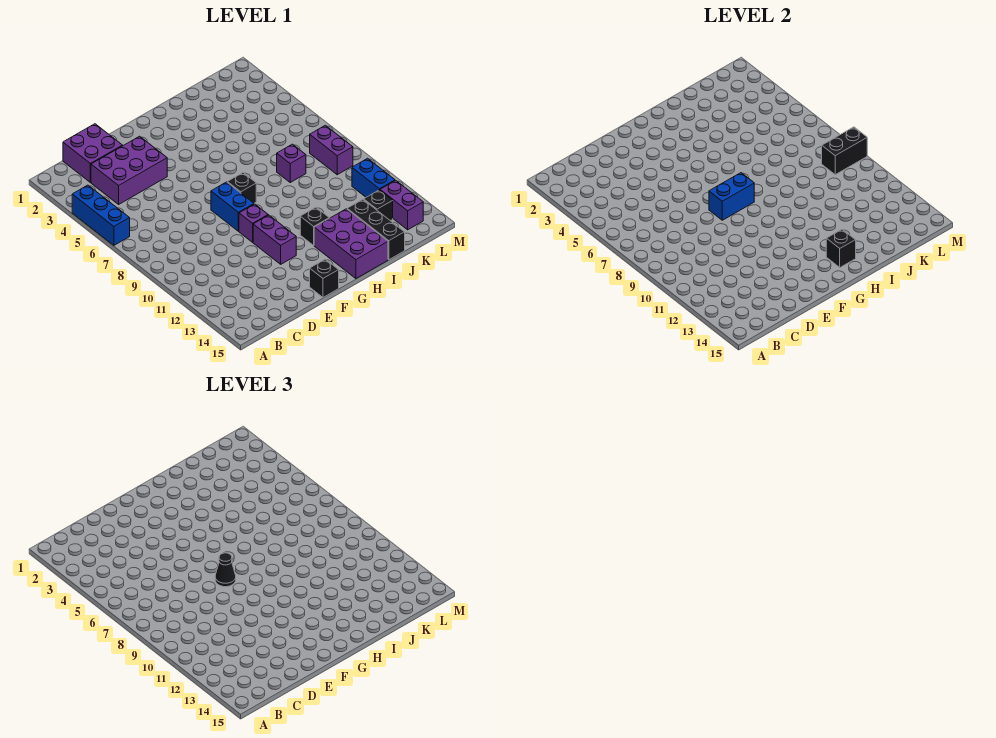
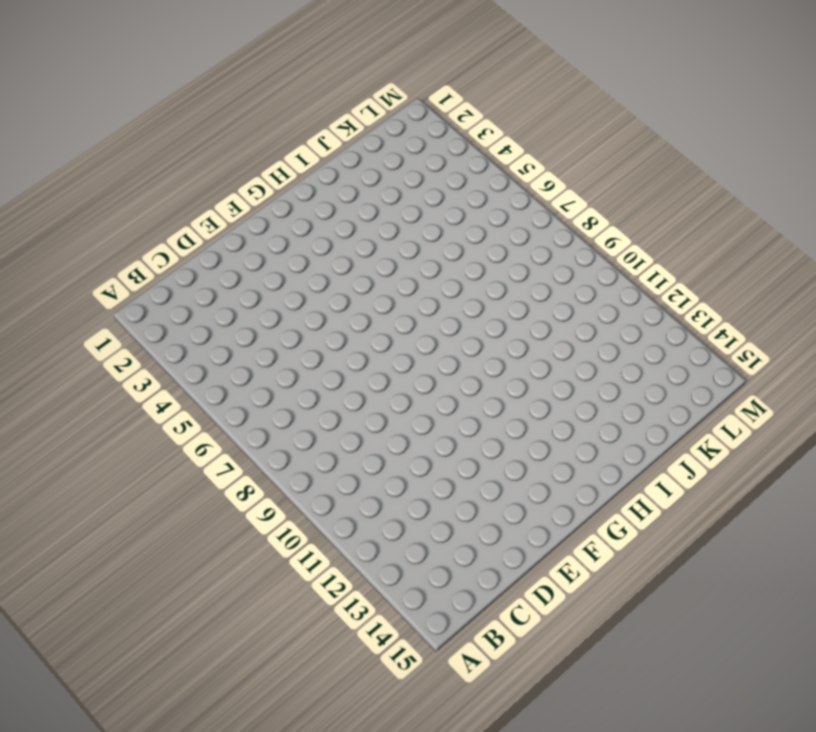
none -> blue 1x3 brick [72,185,130,245]
none -> purple 2x2 brick [63,124,123,182]
none -> purple 2x3 brick [91,136,167,204]

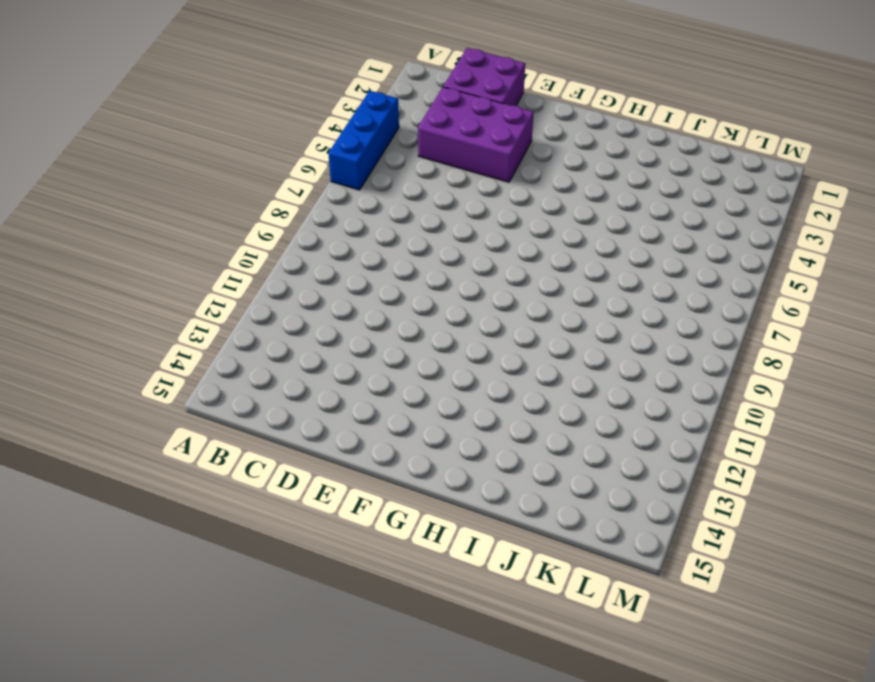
none -> blue 1x2 brick [211,182,254,231]
none -> purple 1x1 brick [239,204,268,242]
none -> purple 1x2 brick [253,215,296,264]

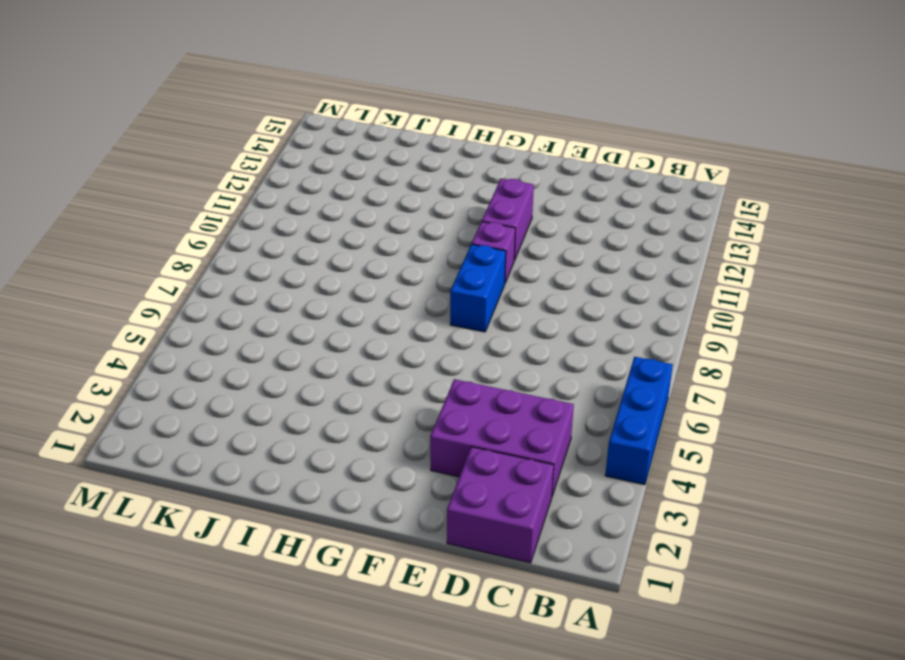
none -> black 1x1 brick [310,259,339,297]
none -> black 1x1 brick [227,173,256,203]
none -> black 1x1 brick [300,207,329,245]

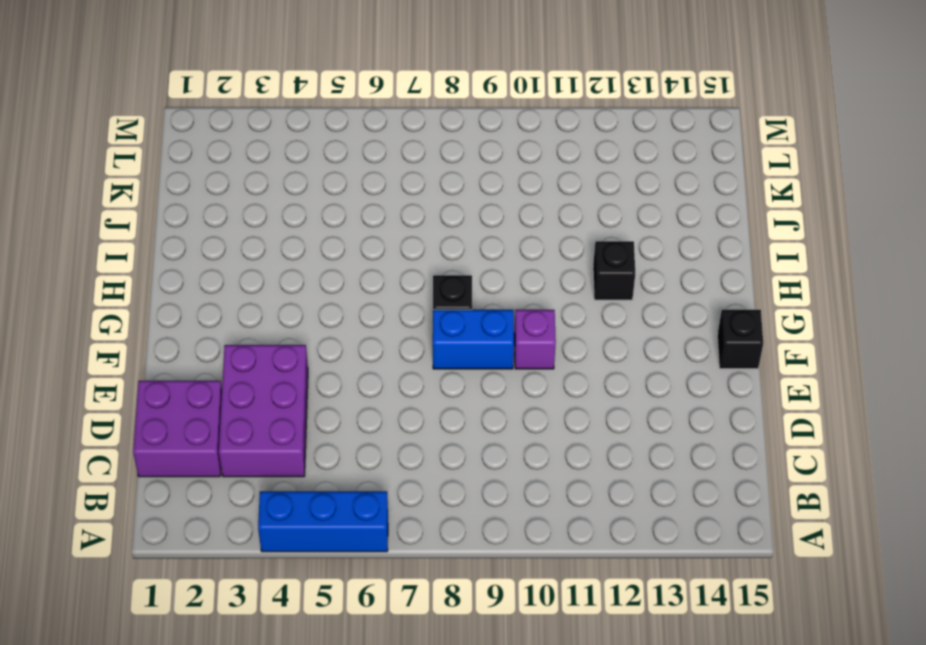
none -> purple 1x2 brick [253,215,296,264]
none -> purple 2x3 brick [314,209,388,278]
none -> purple 1x1 brick [277,144,306,182]

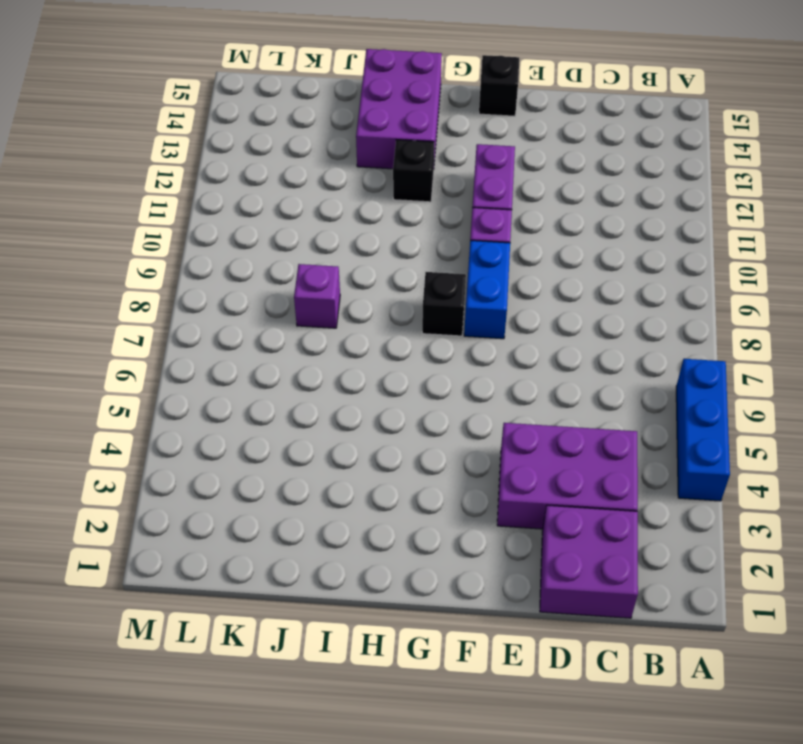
none -> black 1x3 brick [347,200,405,260]
none -> black 1x1 brick [364,190,393,221]
none -> purple 1x2 brick [310,125,353,175]

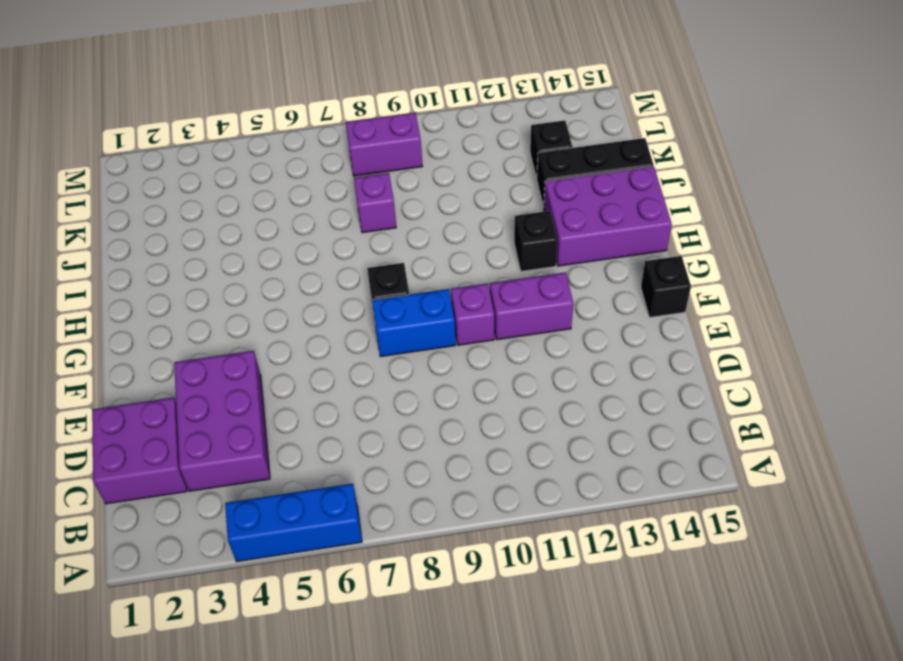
none -> blue 1x2 brick [352,158,395,197]
none -> purple 1x2 brick [380,181,423,230]
none -> blue 1x2 brick [709,173,754,220]

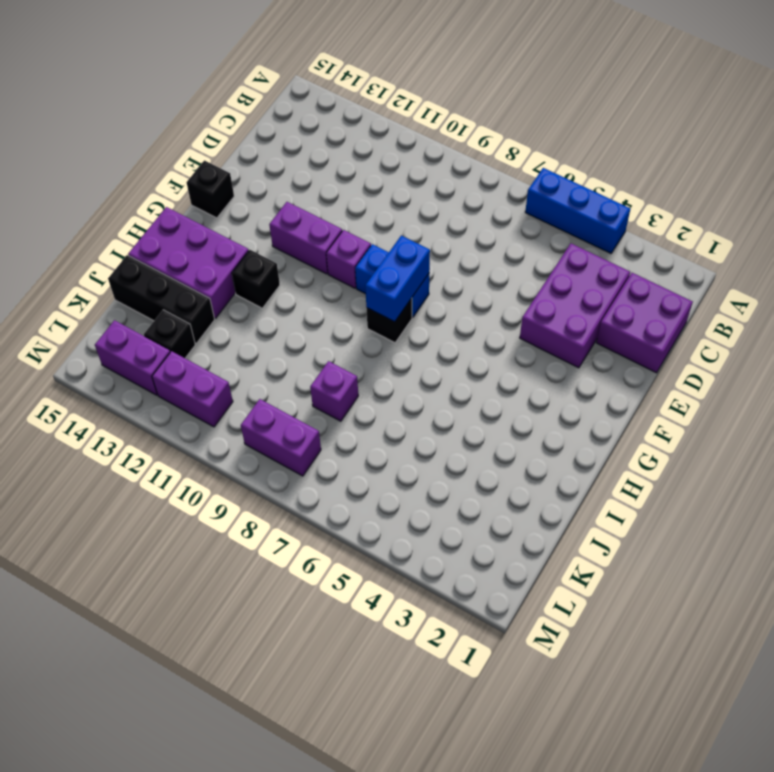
purple 1x2 brick [152,351,233,427] -> blue 1x2 brick [352,158,395,197]
none -> black 1x1 brick [826,230,856,267]
none -> black 1x2 brick [822,127,867,175]
none -> black 1x1 cone [215,553,236,587]

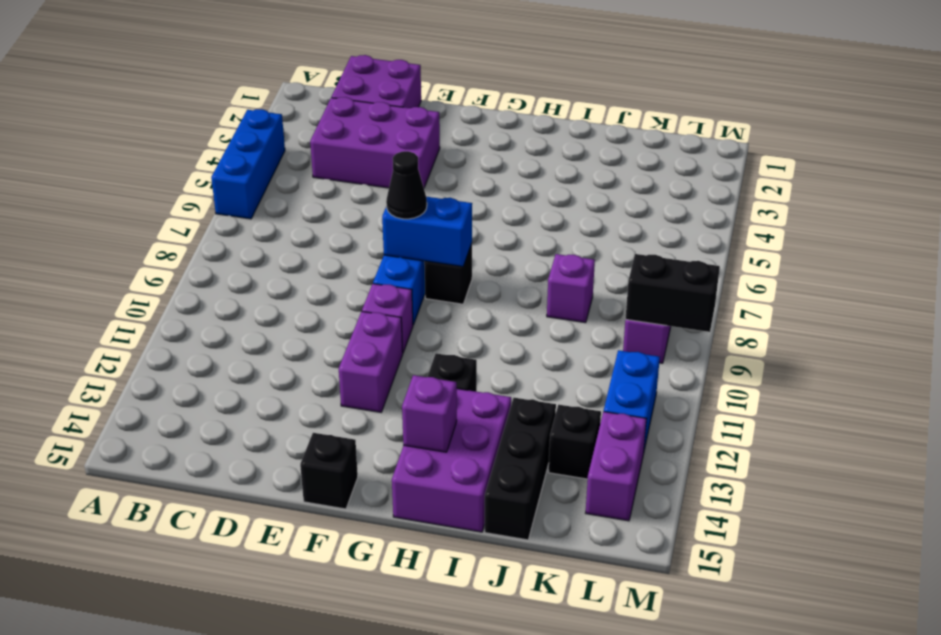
purple 1x1 brick [402,375,457,452] -> black 1x1 brick [826,230,856,267]

